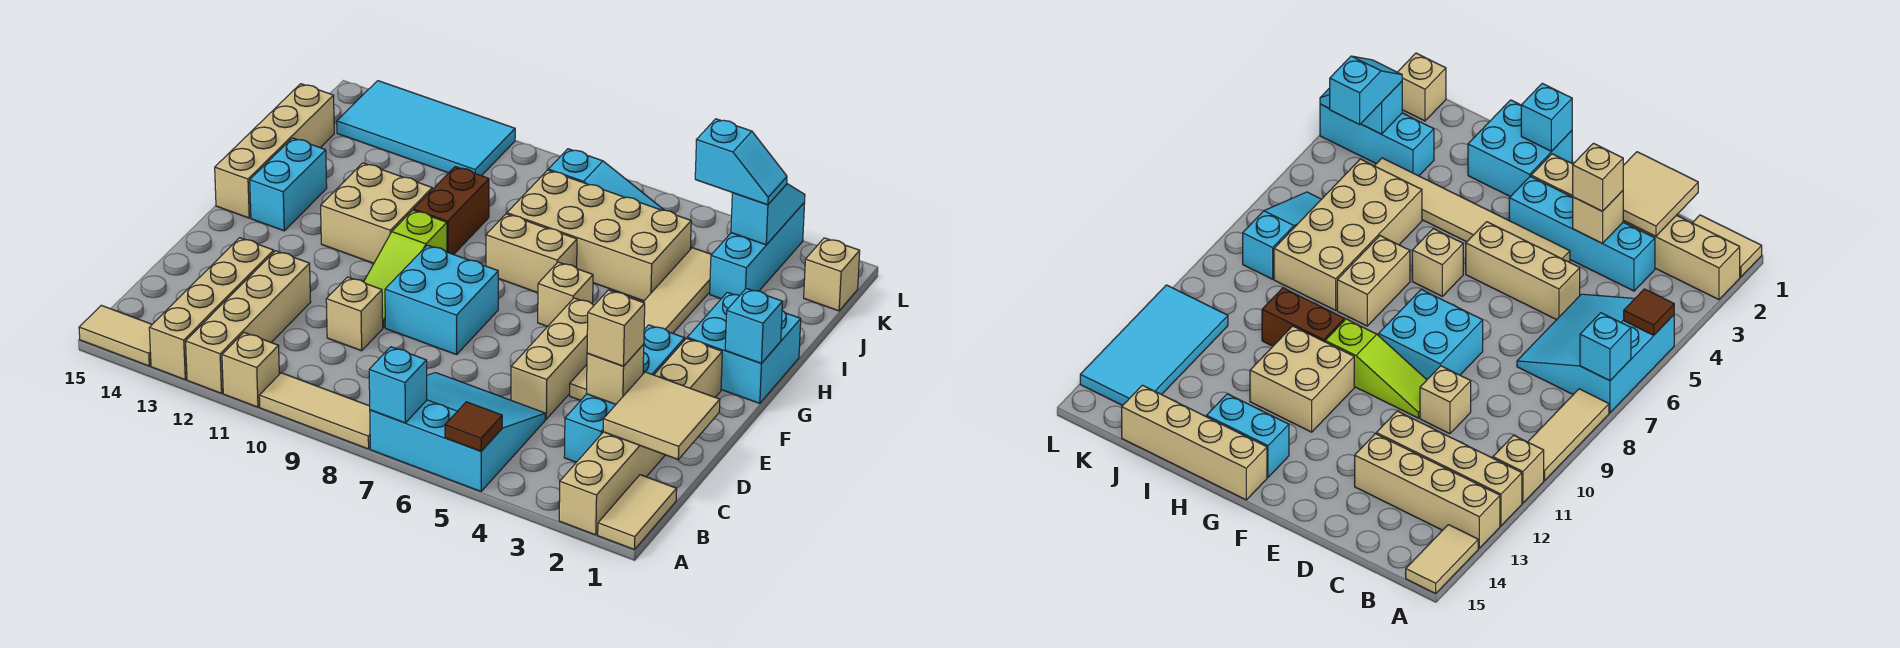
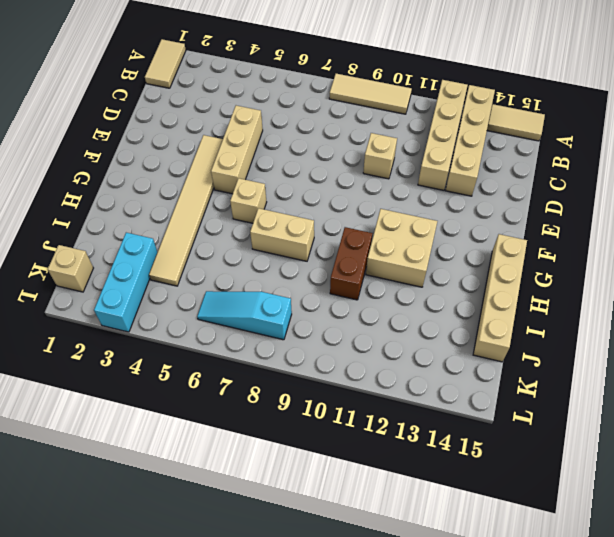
none -> tan 1x6 brick [559,339,722,535]
none -> cyan 3x3 slope [370,373,545,491]
none -> tan 1x1 brick [222,333,279,407]
none -> cyan 1x4 brick [564,325,684,462]

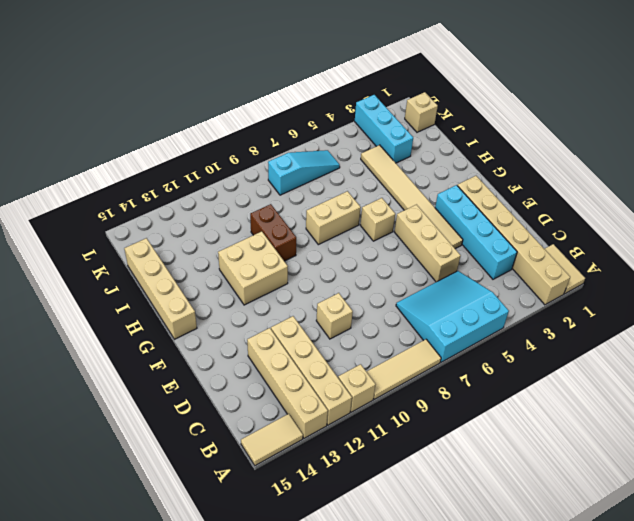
none -> cyan 2x2 brick [385,245,498,355]
none -> lime 1x3 slope [364,210,447,328]
none -> cyan 2x2 brick [687,292,801,403]
none -> cyan 1x2 brick [250,138,327,231]

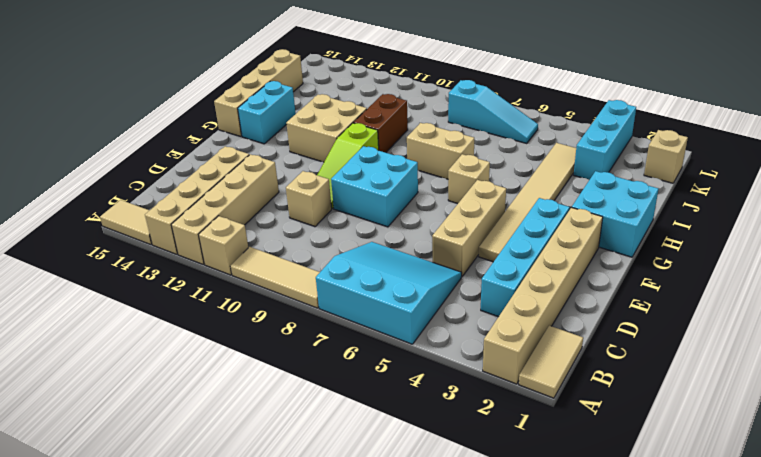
none -> tan 2x4 brick [507,170,691,301]
none -> cyan 2x4 tile [337,81,515,176]
none -> brown 1x1 tile [445,402,502,451]
none -> cyan 1x1 brick [369,347,427,423]

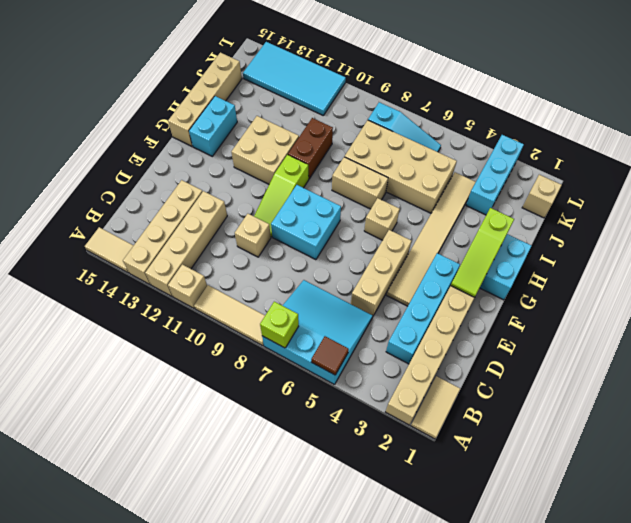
lime 1x1 brick [260,302,299,348] -> cyan 1x1 brick [369,347,427,423]
lime 1x3 slope [451,208,514,297] -> none
none -> tan 2x2 tile [603,372,720,459]
none -> tan 1x1 brick [586,345,644,404]
none -> cyan 1x1 brick [725,288,782,363]
none -> cyan 1x2 slope [731,184,805,245]

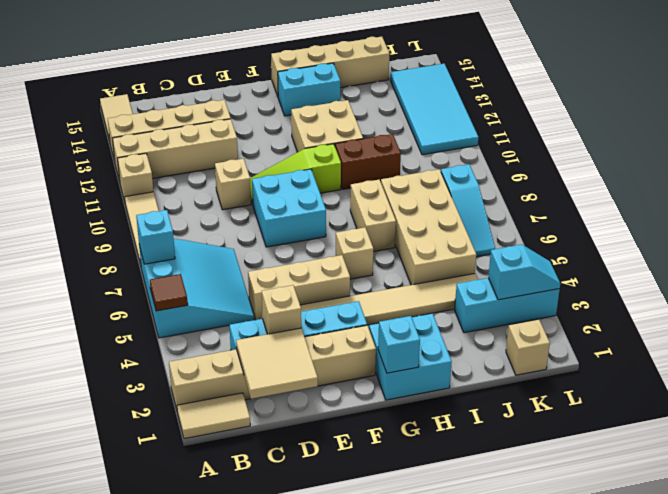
none -> tan 1x1 brick [587,290,645,366]
none -> cyan 1x2 slope [695,119,787,205]

